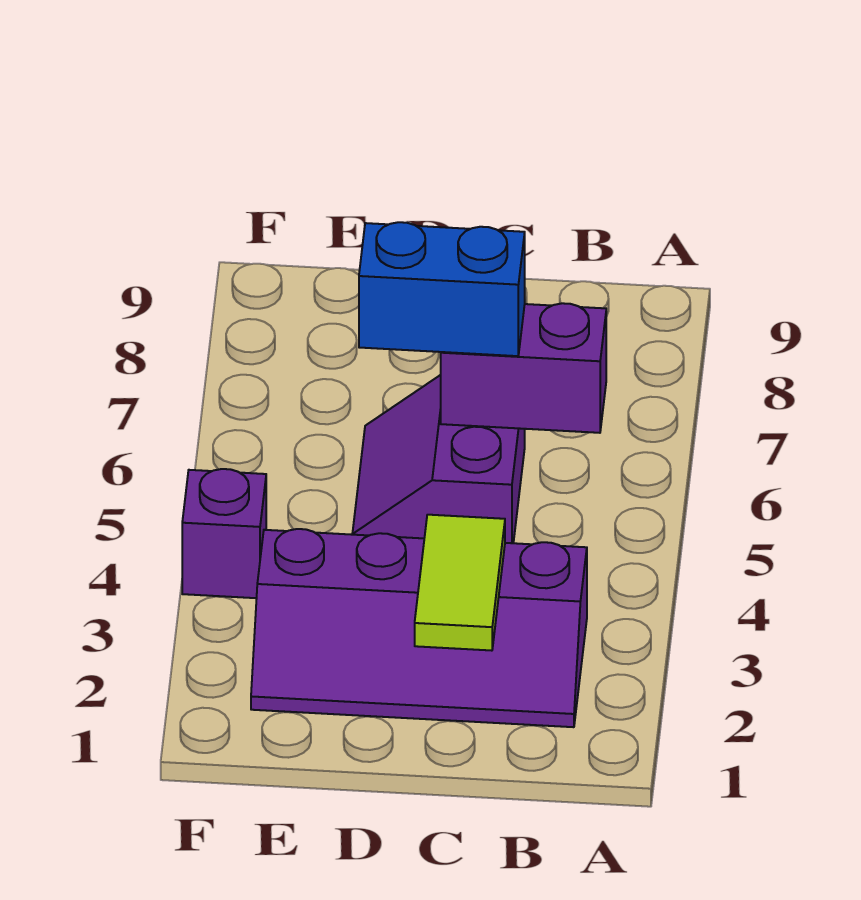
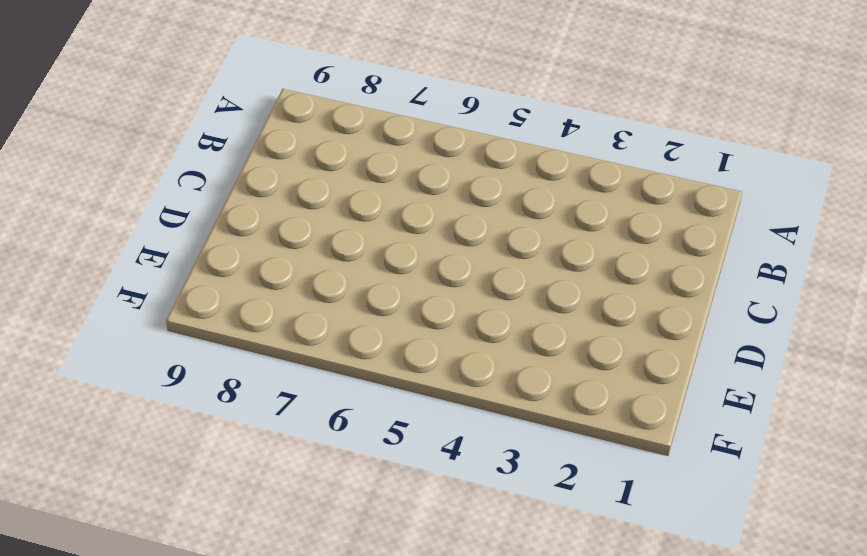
none -> purple 2x4 slope [251,529,587,727]
none -> purple 2x2 slope [352,375,525,543]

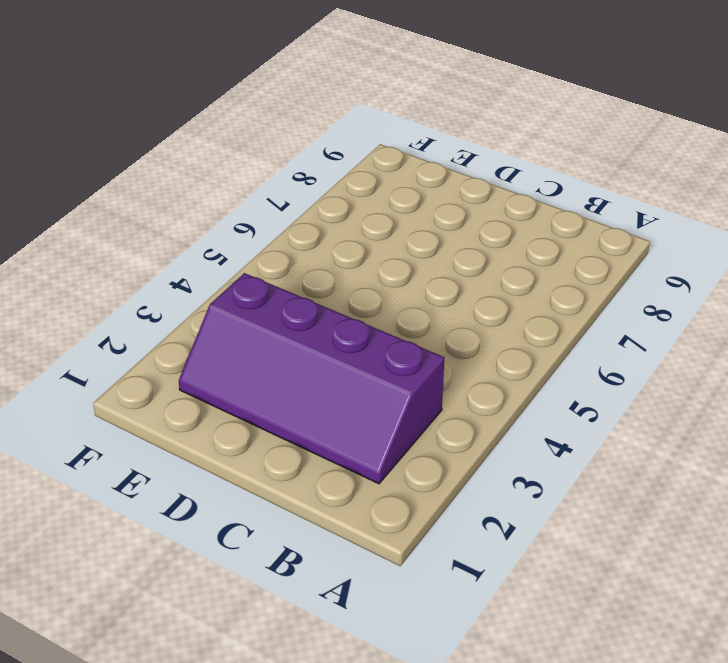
none -> purple 2x2 slope [352,375,525,543]
none -> purple 1x1 brick [182,469,266,598]

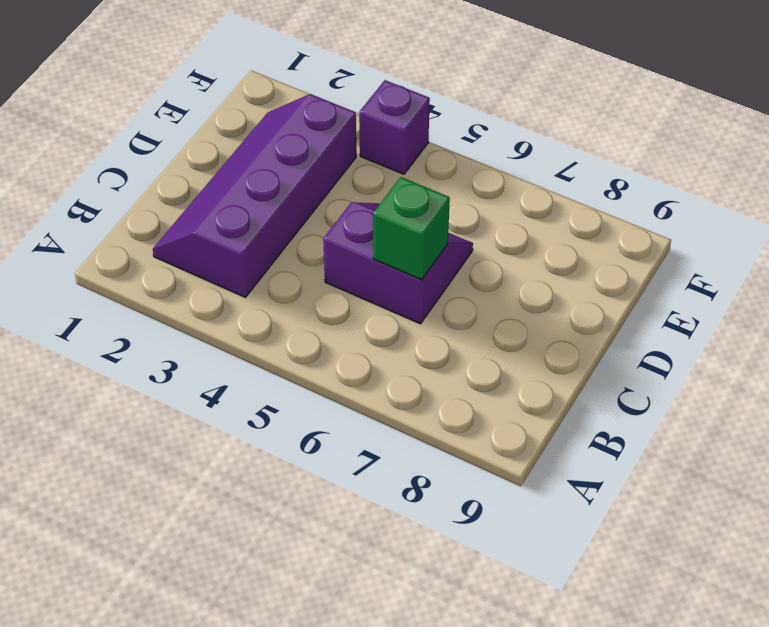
green 1x1 brick [373,177,450,280] -> purple 1x2 brick [441,303,606,433]
none -> lime 1x2 tile [415,515,505,651]
none -> blue 1x2 brick [359,222,525,356]

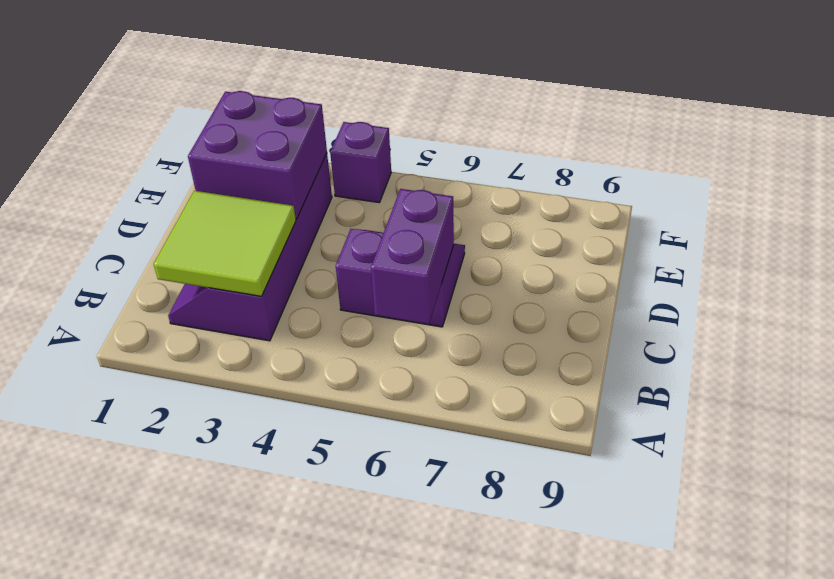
lime 2x2 tile [154,191,296,296] -> lime 1x2 tile [415,515,505,651]
purple 2x2 brick [188,91,327,219] -> none
none -> blue 1x2 brick [359,222,525,356]

